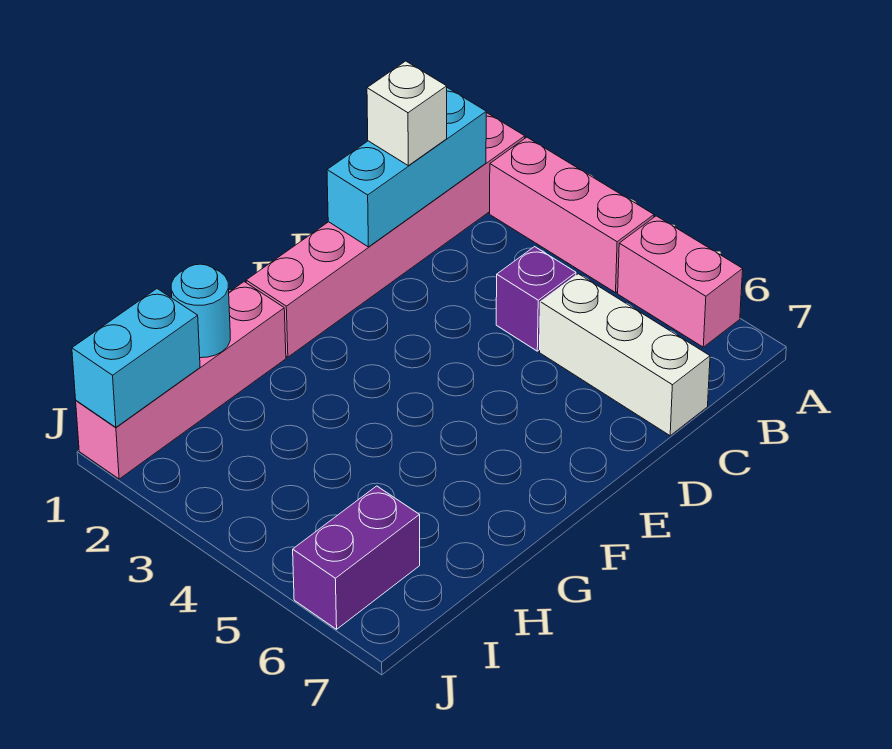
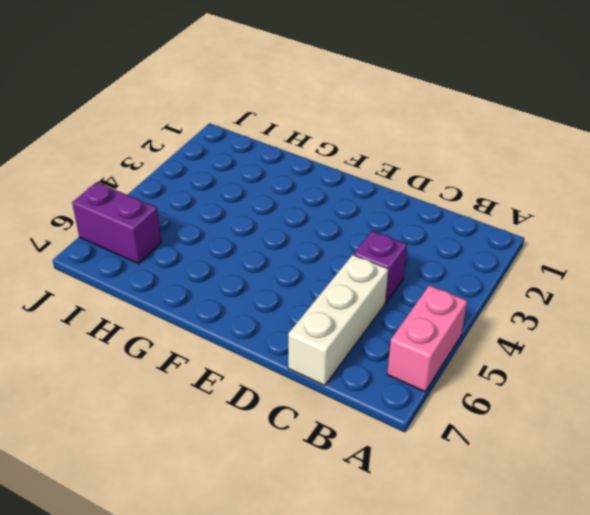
none -> pink 1x6 brick [246,113,525,357]
none -> pink 1x3 brick [490,137,654,293]

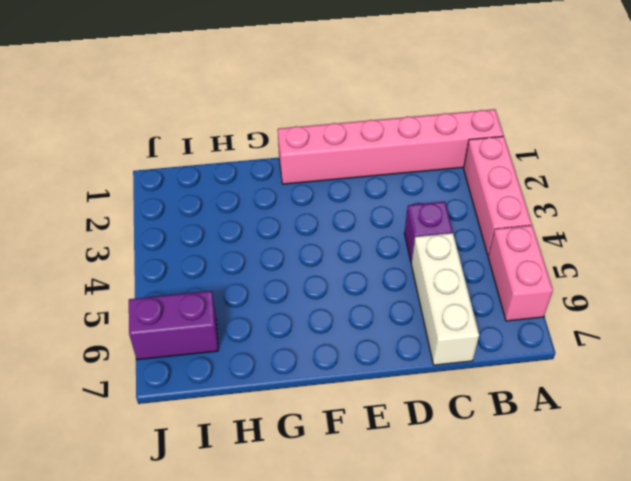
none -> pink 1x4 brick [76,282,286,479]
none -> cyan 1x3 brick [327,88,486,247]

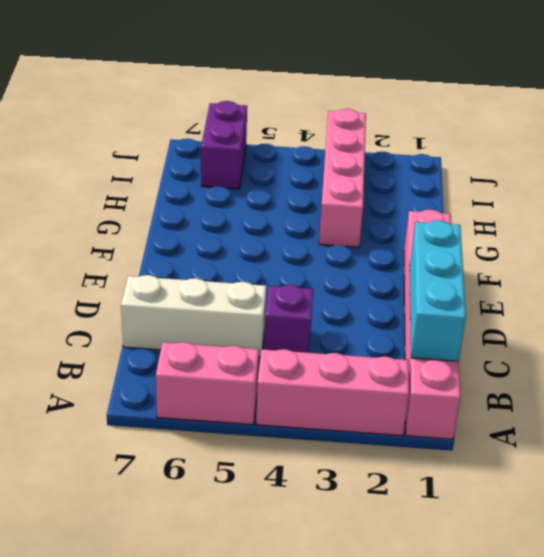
pink 1x4 brick [319,109,366,247] -> pink 1x4 brick moved to [76,282,286,479]
none -> cyan 1x1 round brick [171,264,230,358]
none -> cyan 1x2 brick [72,289,200,427]

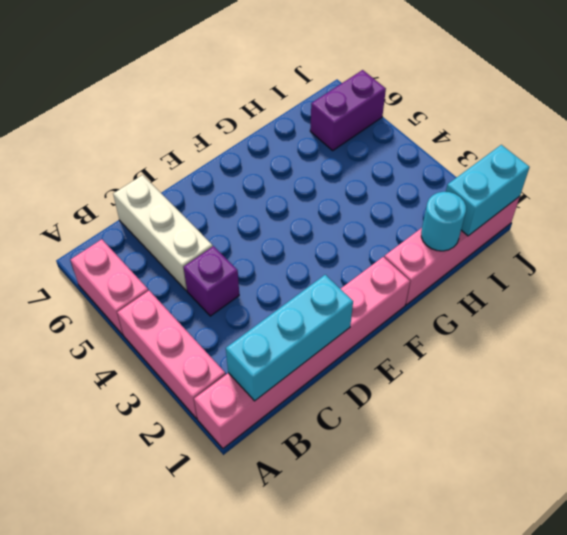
none -> white 1x1 brick [367,61,447,166]

